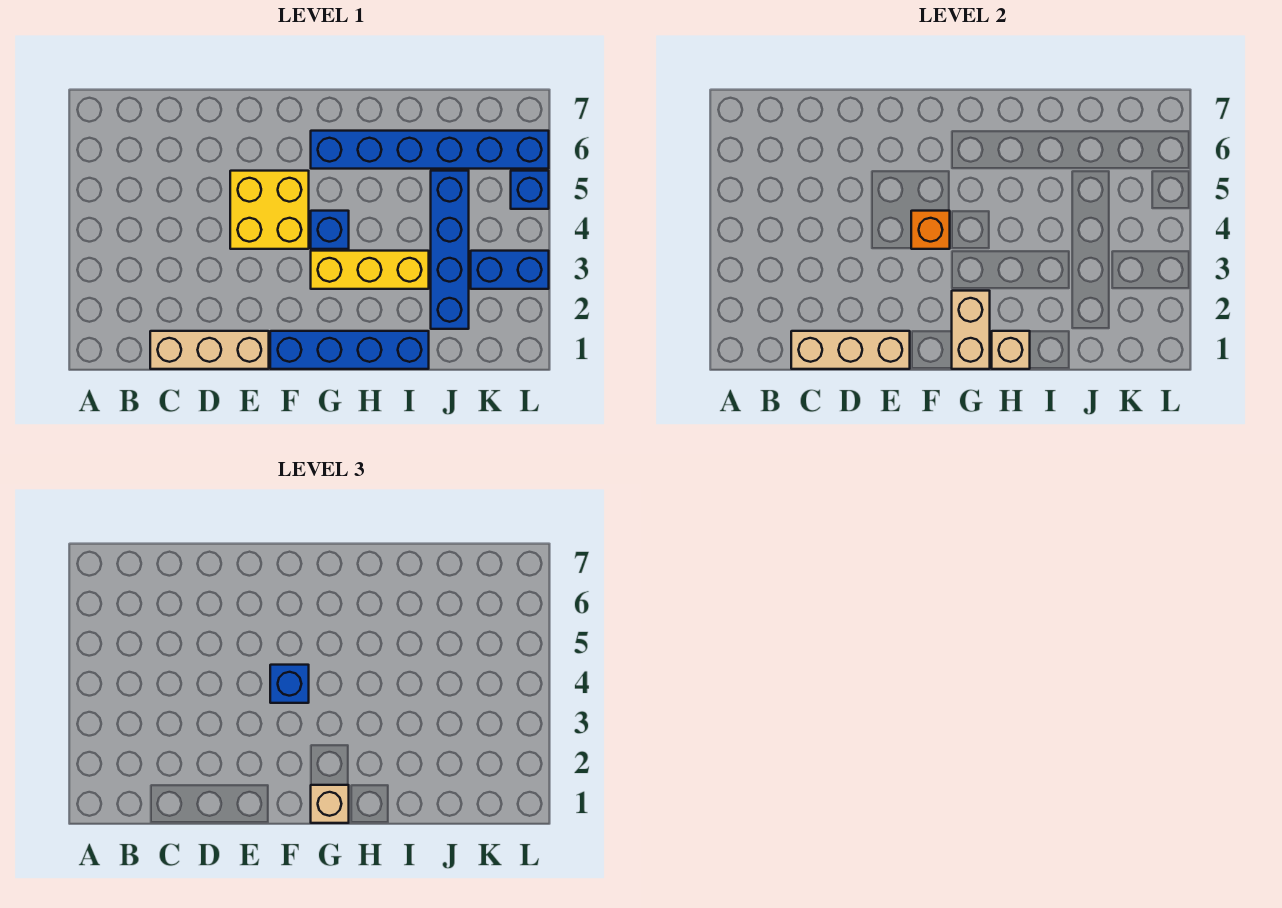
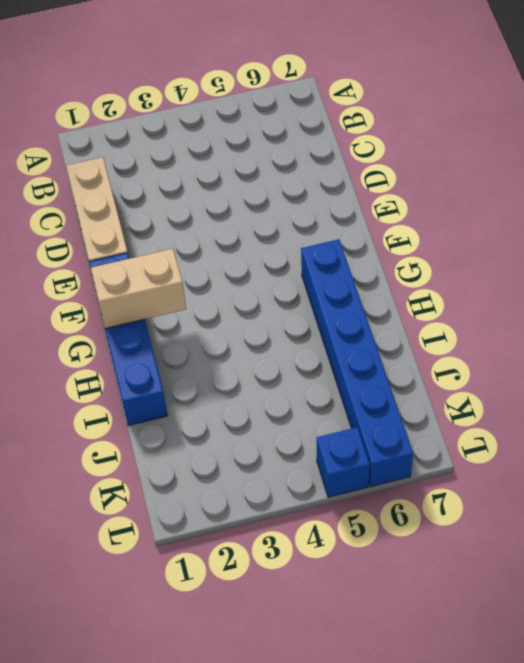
none -> yellow 2x2 brick [230,171,309,249]
none -> yellow 1x3 brick [311,251,429,289]
none -> blue 1x1 brick [311,211,349,249]

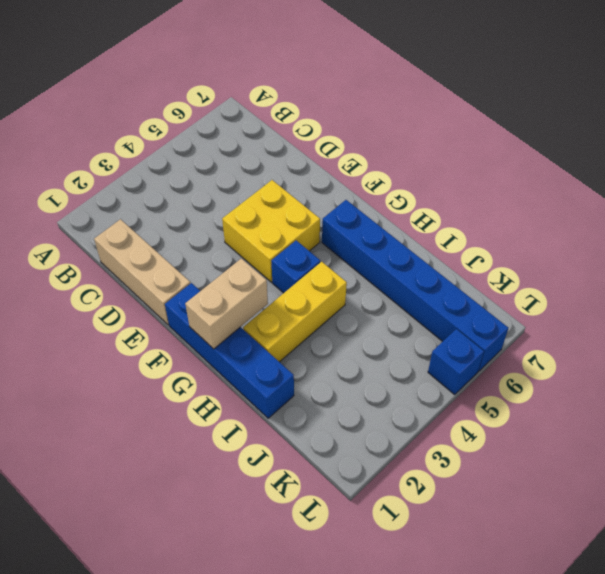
yellow 1x3 brick [243,262,347,362] -> yellow 1x3 brick turned to [311,251,429,289]
none -> blue 1x4 brick [431,171,469,329]
none -> blue 1x2 brick [471,251,549,289]
none -> tan 1x3 brick [791,331,910,369]

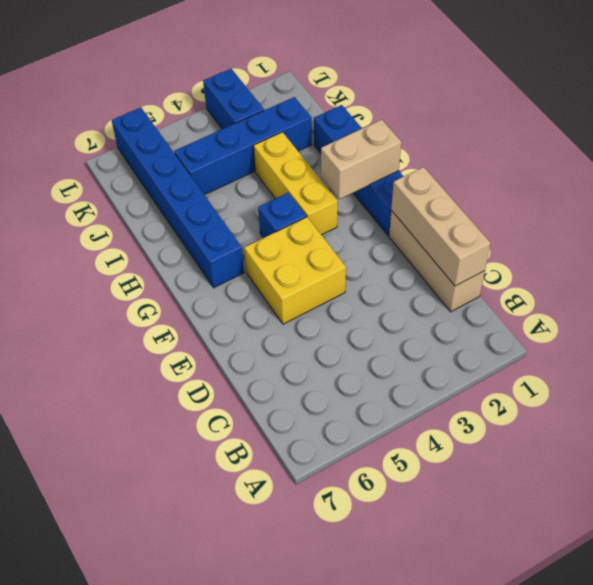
none -> blue 1x1 brick [511,171,549,209]
none -> orange 1x1 brick [911,211,950,249]
none -> tan 1x1 brick [992,331,1030,369]

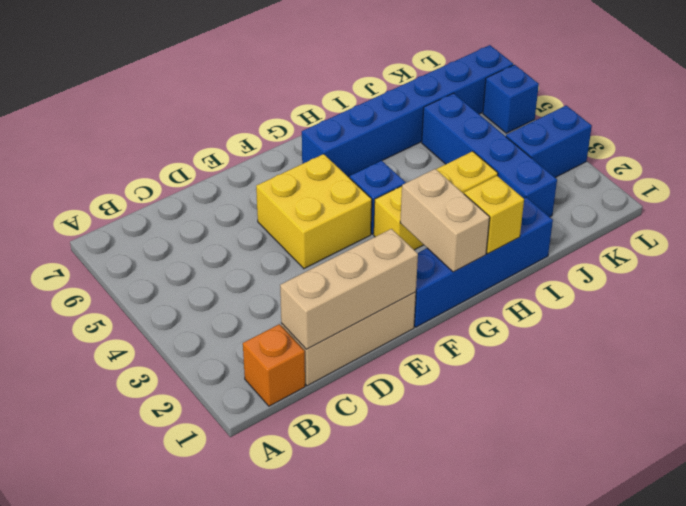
orange 1x1 brick [243,324,305,406] -> orange 1x1 brick moved to [911,211,950,249]
yellow 1x1 brick [464,176,524,254] -> tan 1x1 brick [992,331,1030,369]
none -> blue 1x1 brick [270,665,309,703]
none -> tan 1x1 brick [311,785,349,823]

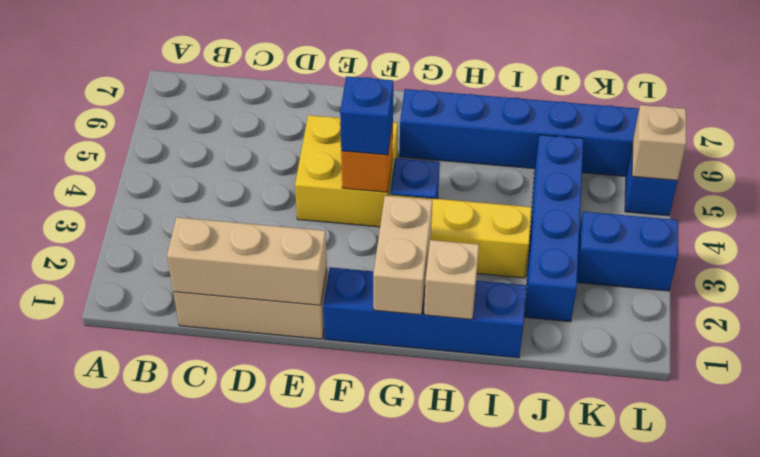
tan 1x1 brick [632,105,686,180] -> tan 1x1 brick moved to [311,785,349,823]

